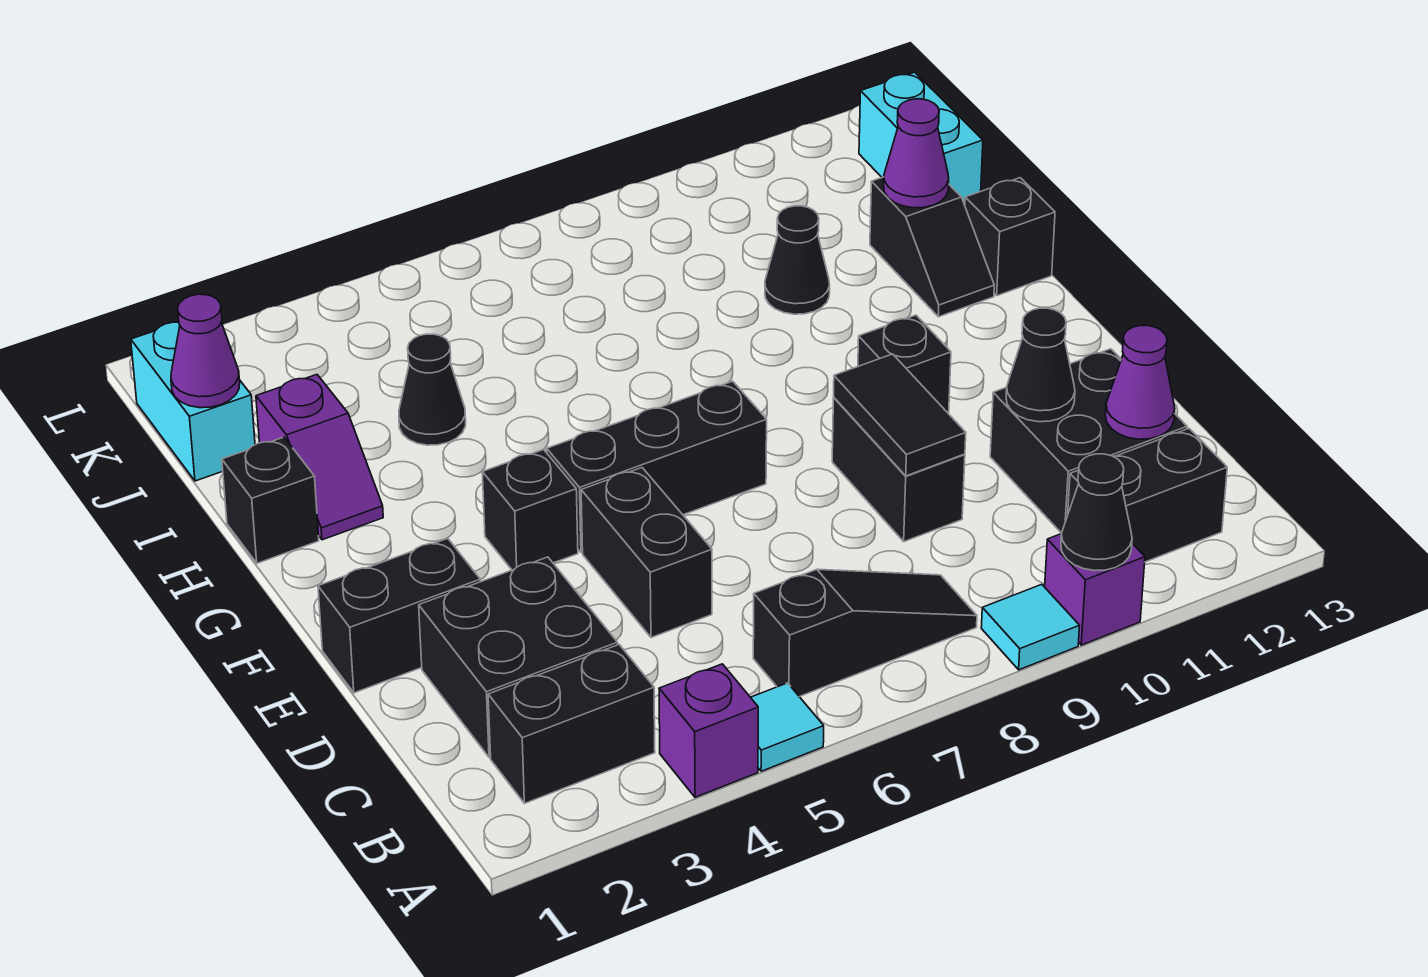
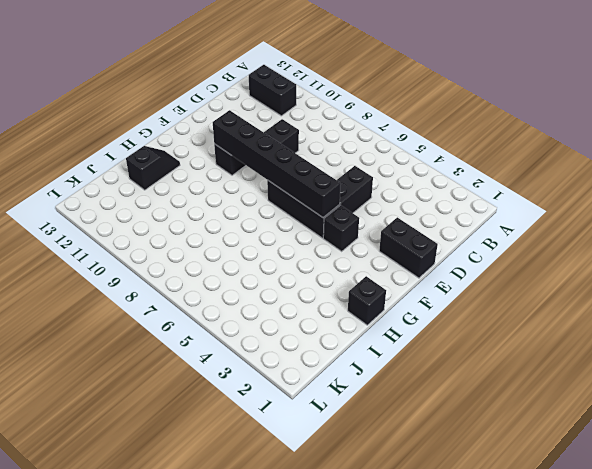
black 1x6 brick [213,110,341,217] -> none
none -> purple 1x1 brick [659,664,758,797]
none -> cyan 1x1 tile [751,683,824,771]
none -> cyan 1x1 tile [981,584,1080,670]

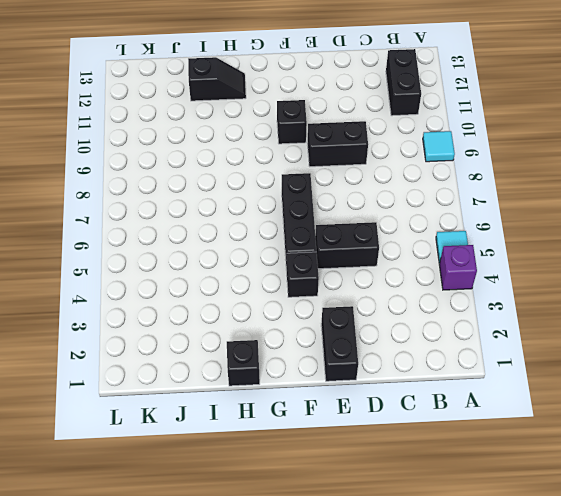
none -> purple 1x1 brick [1045,534,1145,645]
none -> black 1x2 brick [488,645,655,803]
none -> black 1x3 slope [753,569,977,697]

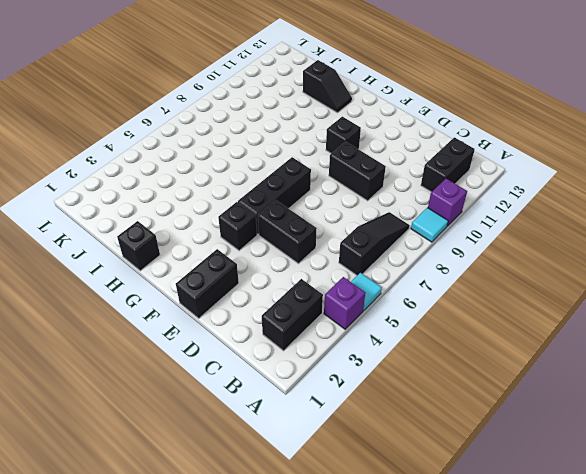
none -> black 2x2 brick [419,557,618,757]
none -> black 2x2 brick [990,349,1187,533]
none -> purple 1x2 slope [256,375,383,540]

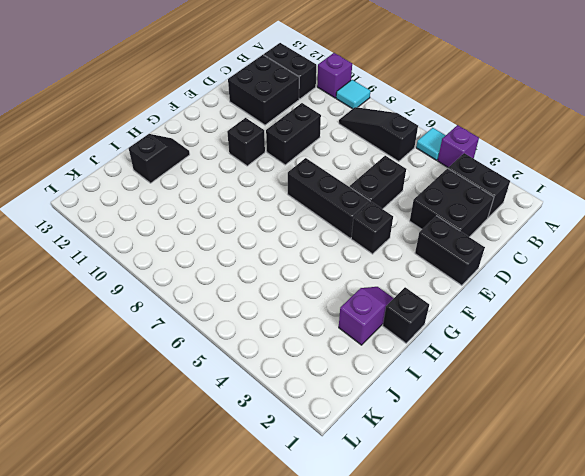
none -> black 1x1 brick [965,178,1055,296]
none -> black 1x1 cone [399,334,466,445]
none -> black 1x1 cone [765,206,830,314]

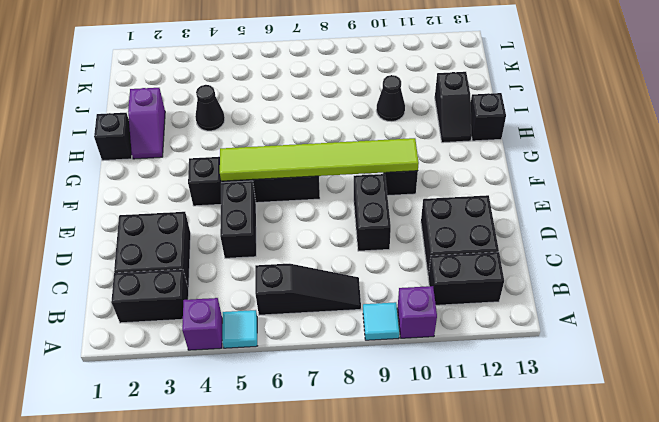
lime 1x6 tile [220,138,419,181] -> none
none -> black 1x2 brick [318,538,481,693]
none -> cyan 1x2 brick [131,322,255,481]
none -> cyan 1x2 brick [859,72,983,205]

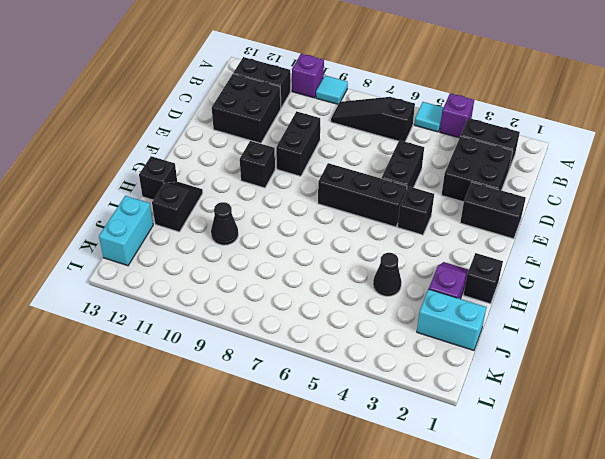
cyan 1x2 brick [417,289,486,351] -> cyan 1x2 brick turned to [131,322,255,481]
none -> black 1x1 cone [1061,454,1132,571]
none -> purple 1x1 cone [1105,325,1175,439]
none -> black 1x2 tile [834,354,966,476]

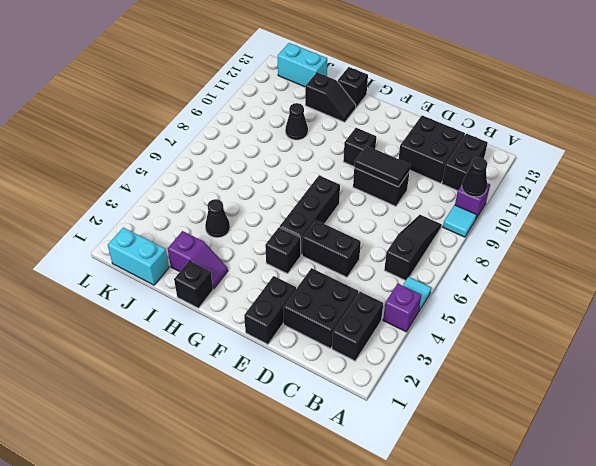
none -> purple 1x1 cone [1105,325,1175,439]
none -> black 1x1 cone [1006,308,1075,422]
none -> purple 1x1 cone [884,99,949,208]

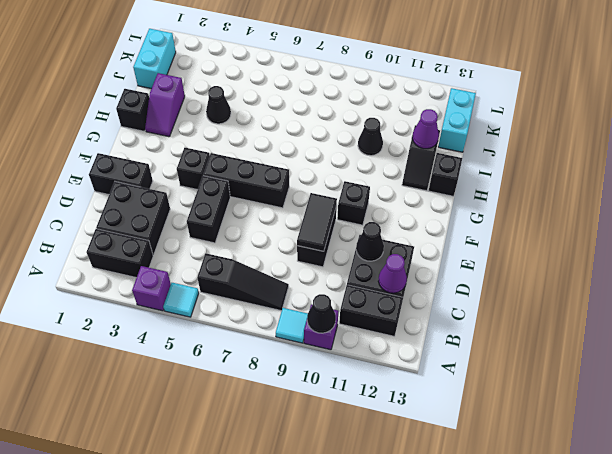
none -> purple 1x1 cone [171,294,240,408]

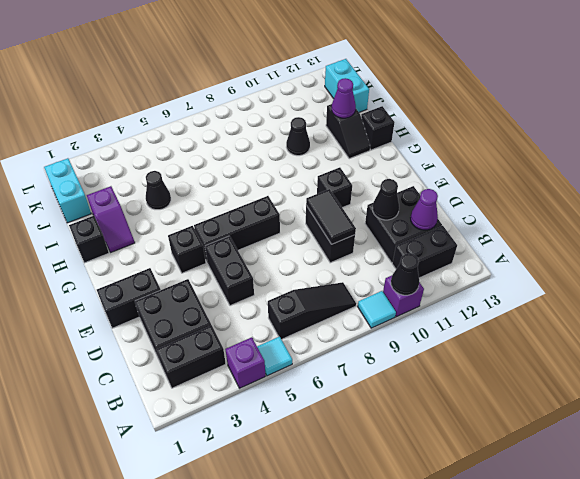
none -> purple 1x1 cone [171,294,240,408]

